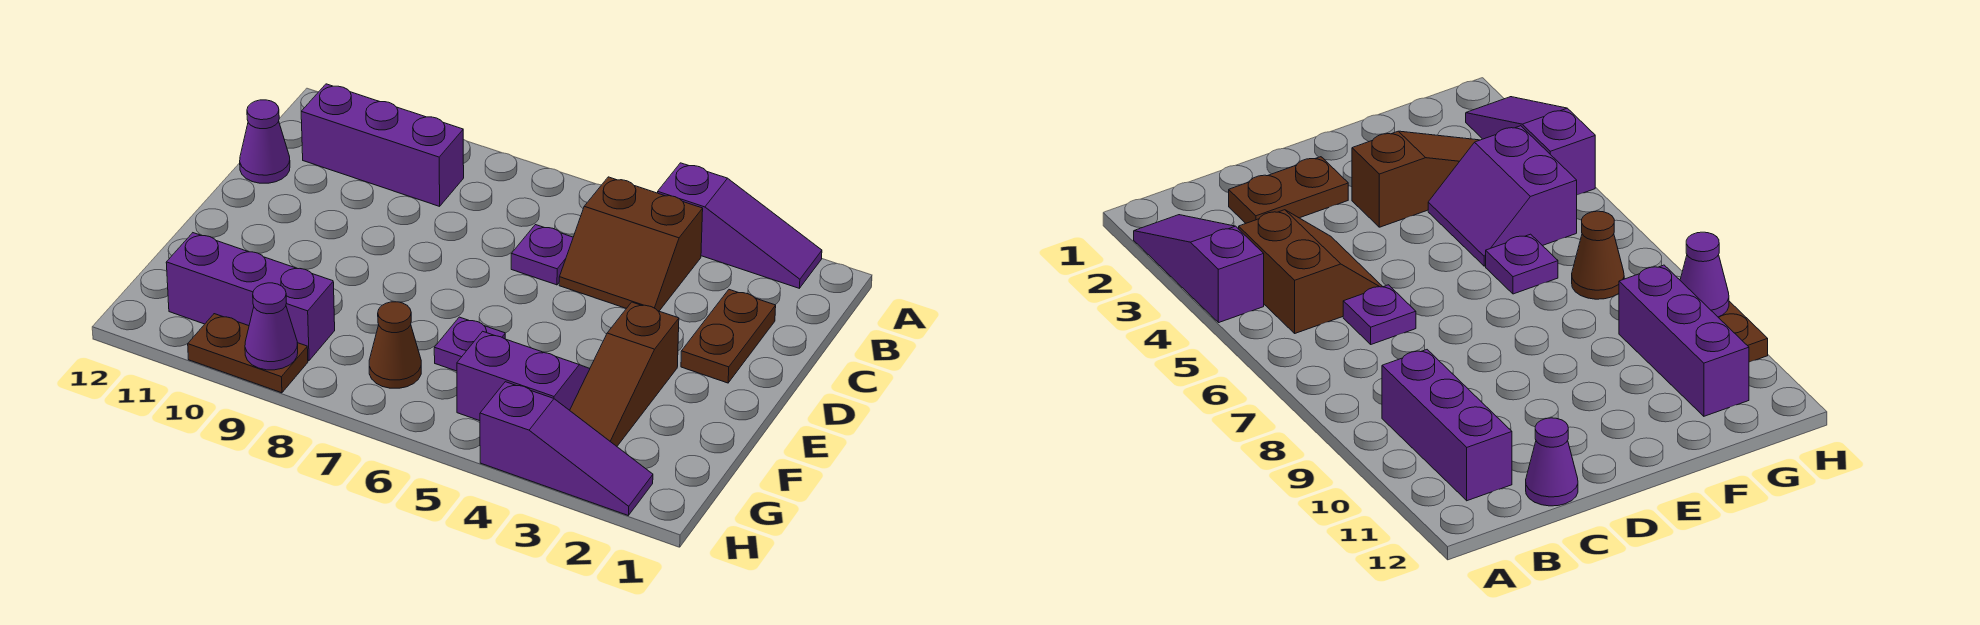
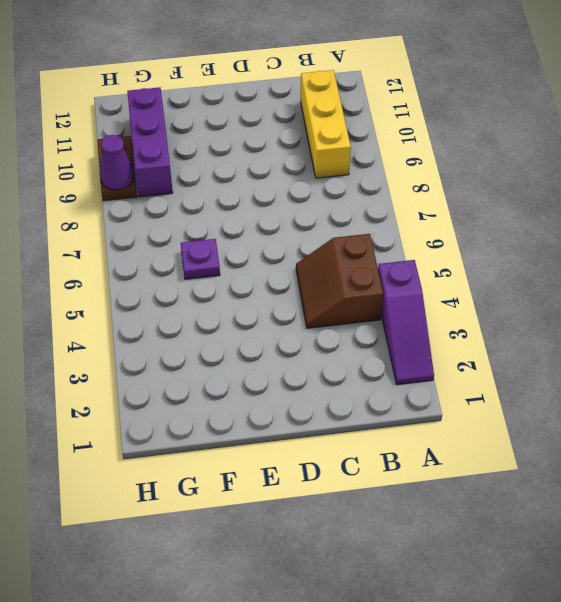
yellow 1x3 brick [301,70,351,178] -> purple 1x3 brick [301,84,464,206]
none -> brown 1x2 plate [681,290,776,383]
none -> purple 1x1 plate [511,225,573,285]
none -> purple 1x1 cone [240,100,290,183]

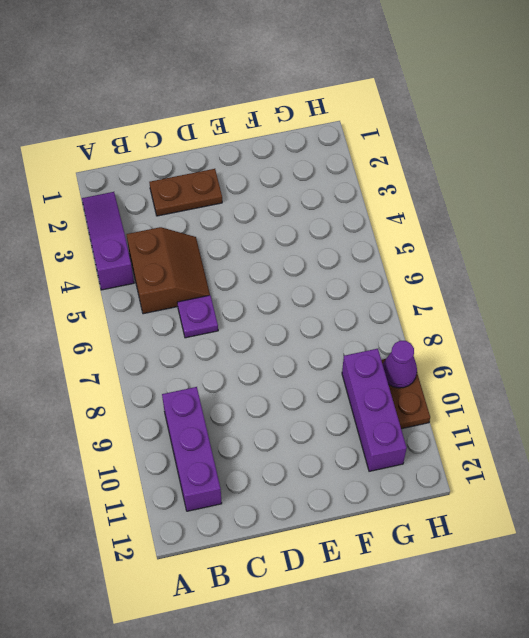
none -> purple 1x1 cone [240,100,290,183]
none -> brown 1x3 slope [570,302,679,446]
none -> purple 2x2 slope [457,331,590,421]

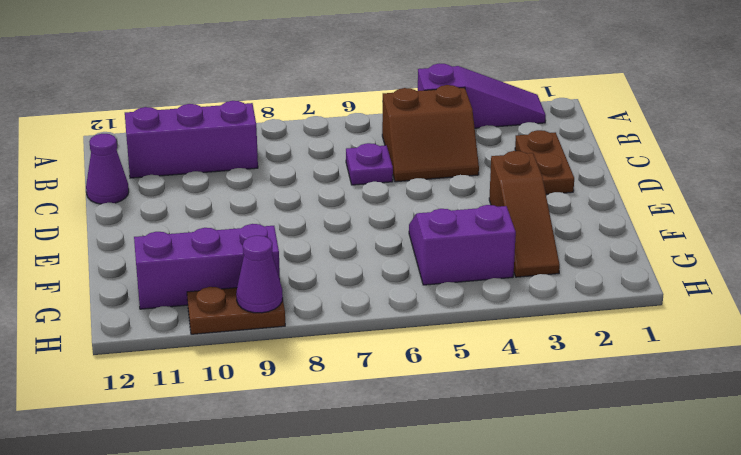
none -> purple 1x1 plate [434,317,505,371]
none -> brown 1x1 cone [369,302,421,388]
none -> purple 1x3 slope [480,382,653,516]

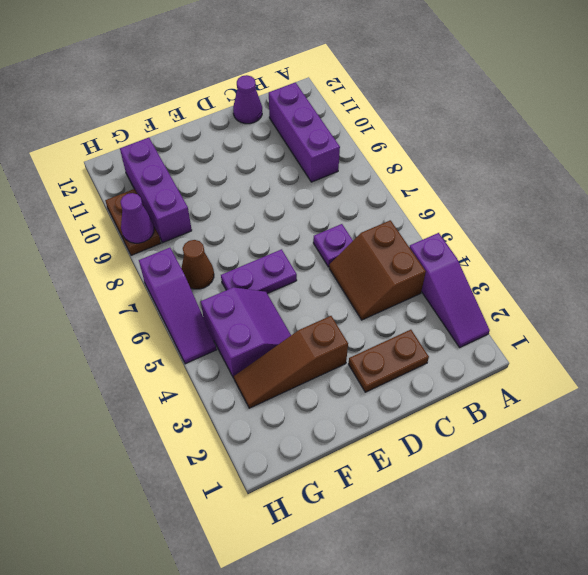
purple 1x2 plate [221,249,297,294] -> purple 1x1 plate [434,317,505,371]
purple 1x3 slope [139,248,217,364] -> purple 1x3 slope moved to [480,382,653,516]

